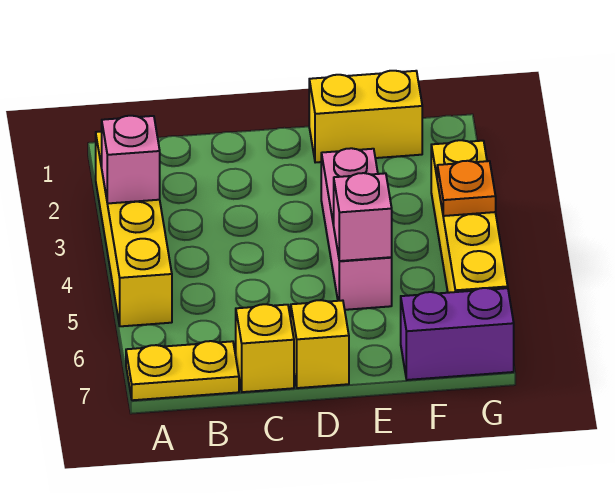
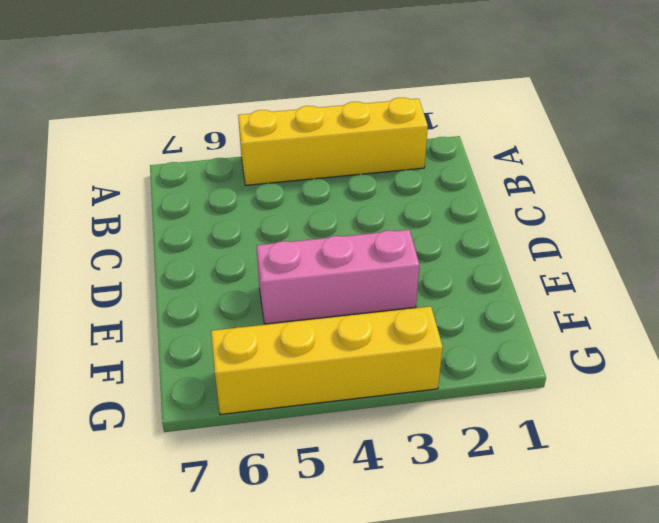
none -> yellow 1x2 plate [126,341,239,400]
none -> yellow 1x1 brick [236,304,294,392]

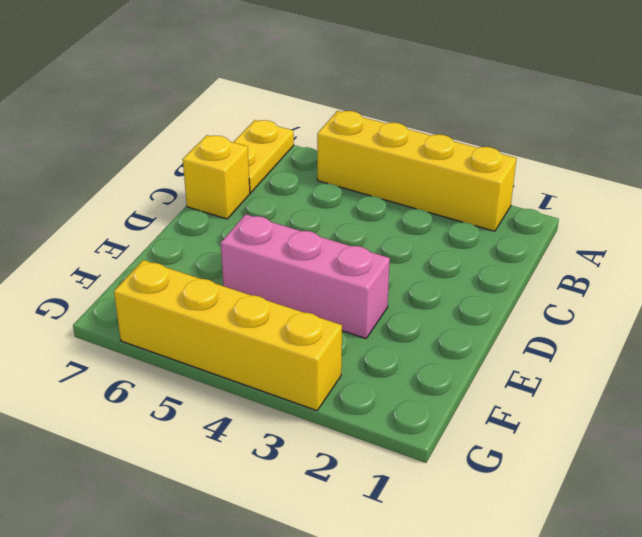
none -> yellow 1x1 brick [291,300,349,388]
none -> yellow 1x2 brick [309,71,422,163]

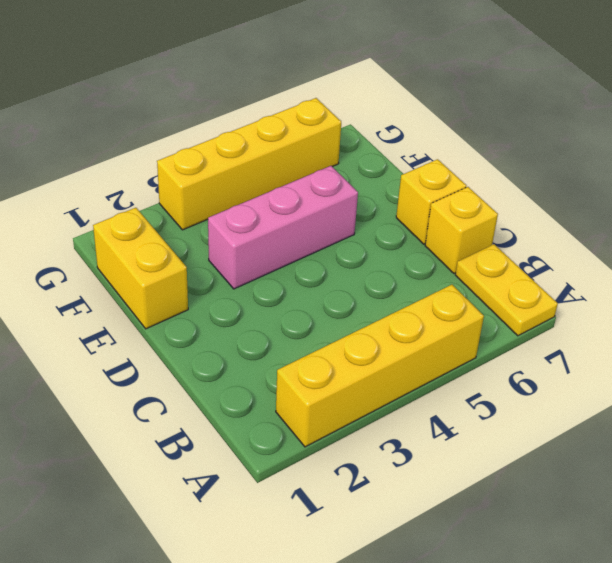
none -> purple 1x2 brick [401,288,514,380]
none -> pink 1x1 brick [102,116,160,204]

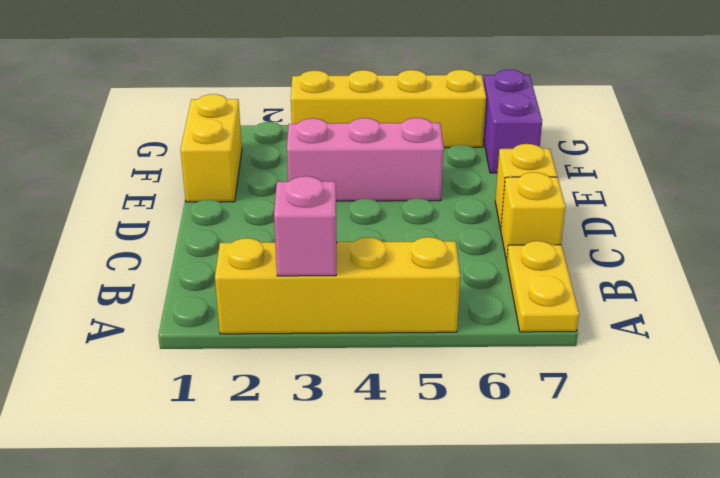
none -> pink 1x1 brick [334,173,392,261]
none -> orange 1x1 plate [437,161,496,216]

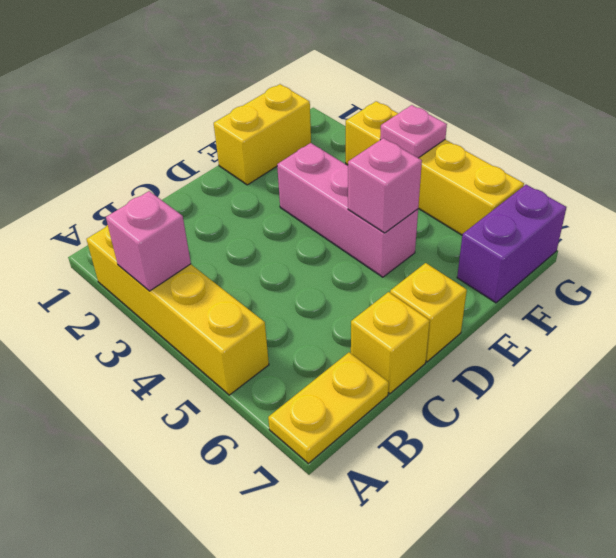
pink 1x1 plate [380,105,447,158] -> orange 1x1 plate [437,161,496,216]

